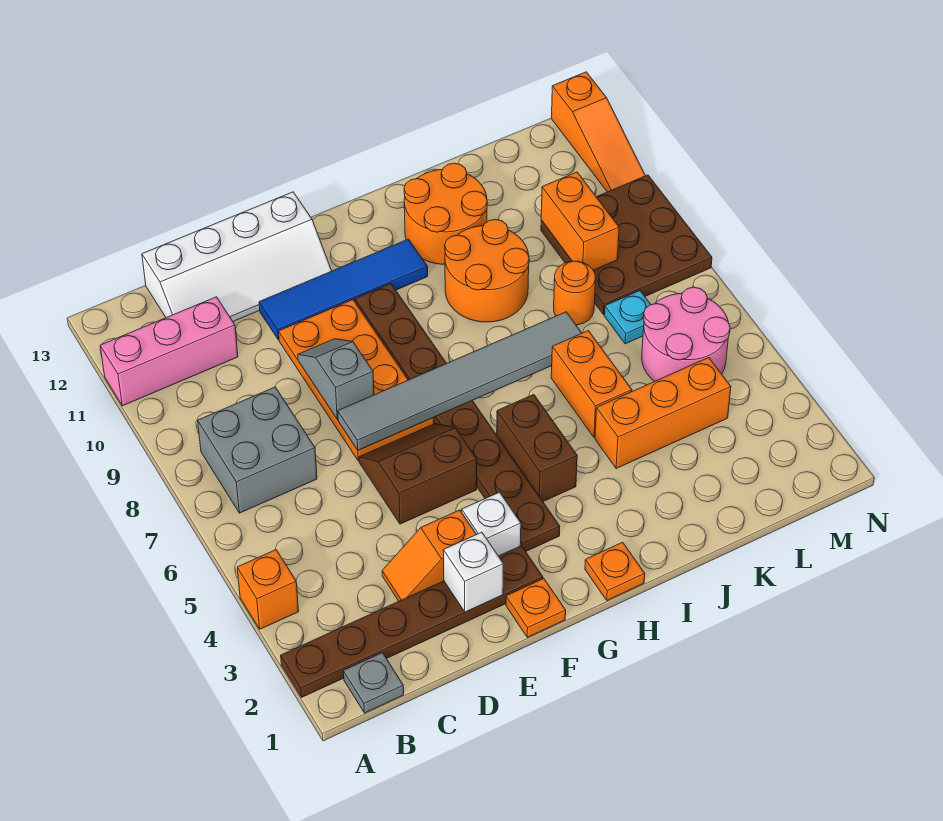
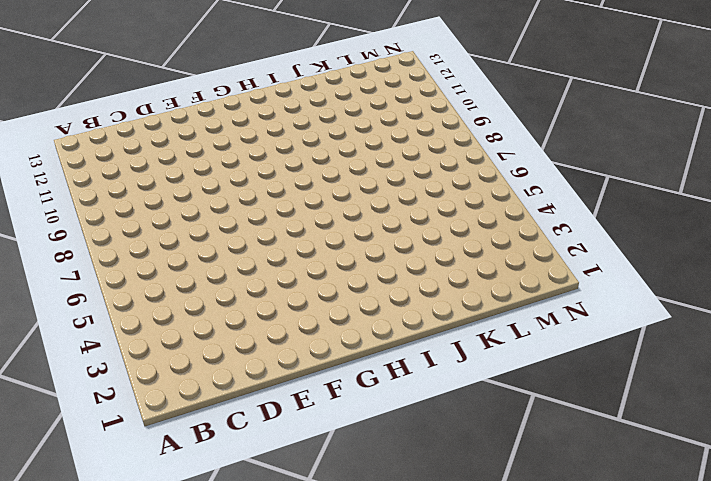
none -> brown 1x6 plate [281,546,543,697]
none -> orange 1x1 brick [237,550,299,629]
none -> pink 1x3 brick [100,297,238,406]

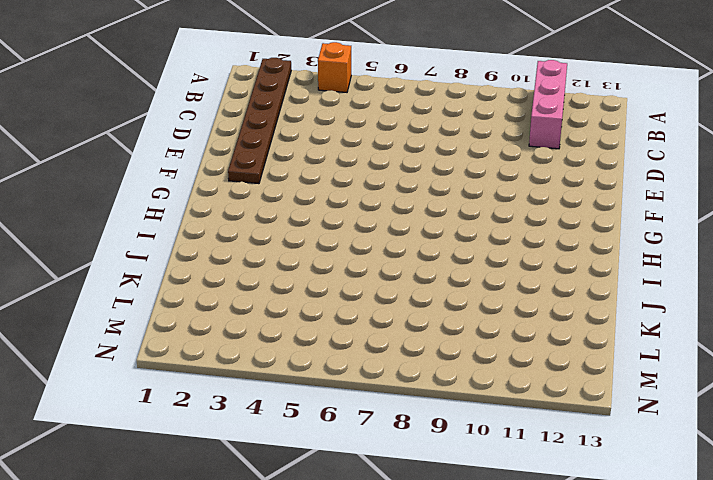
none -> grey 1x1 plate [343,653,404,713]
none -> grey 2x2 brick [198,387,317,513]
none -> white 2x4 slope [142,192,332,321]

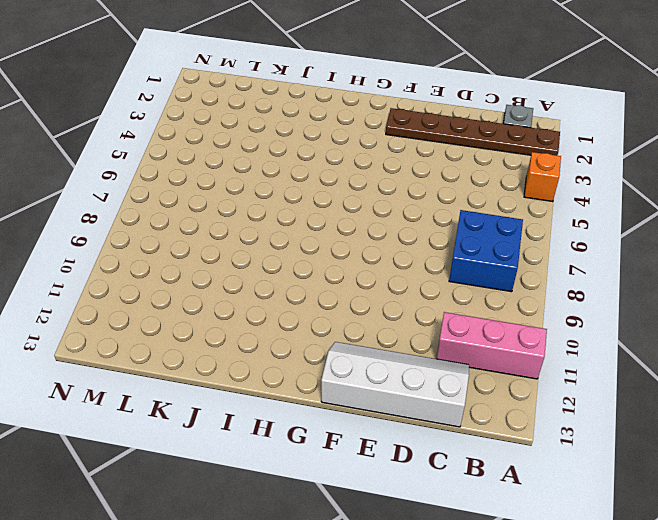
blue 2x2 brick [449,210,523,292] -> grey 2x2 brick [198,387,317,513]
none -> orange 1x2 slope [382,510,476,601]
none -> brown 2x2 slope [359,424,477,524]
none -> orange 2x4 plate [279,300,434,461]

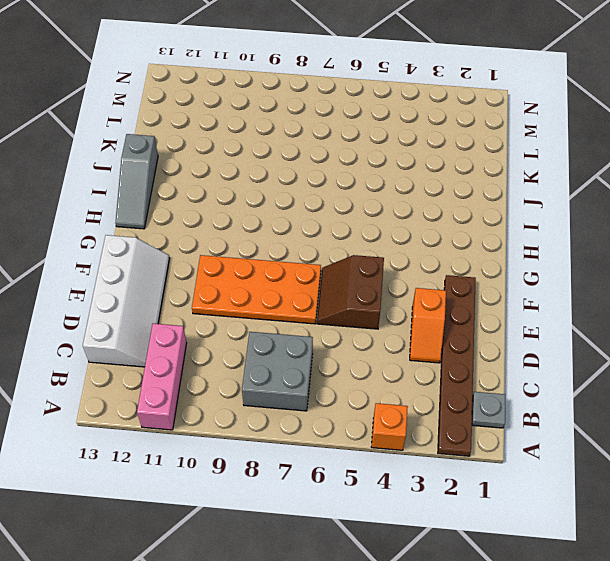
grey 1x3 slope [115,134,158,229] -> none
none -> blue 1x4 tile [259,239,428,340]
none -> orange 1x1 plate [506,579,566,637]
none -> white 1x1 brick [462,492,521,556]

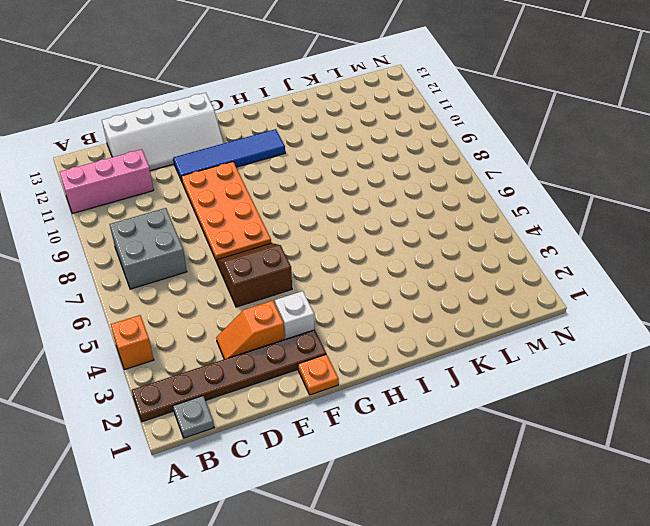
none -> brown 1x8 plate [355,284,560,551]
none -> orange 1x1 plate [585,542,645,600]
none -> brown 1x2 brick [497,395,577,501]

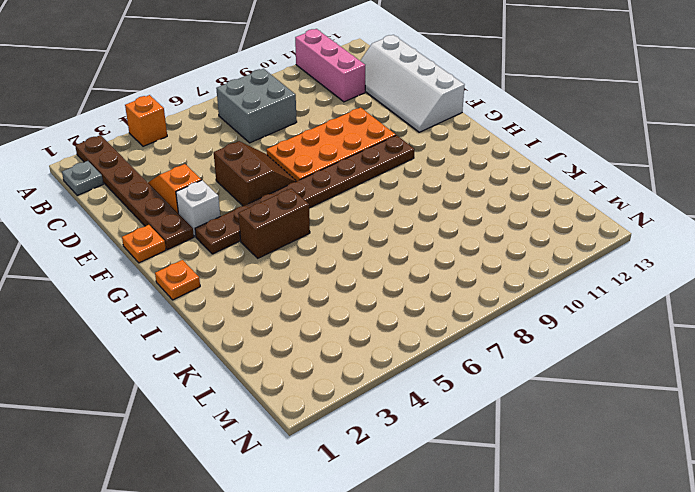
none -> blue 1x4 tile [259,239,428,340]
none -> orange 2x2 round brick [445,219,529,322]
none -> orange 2x2 round brick [404,163,487,264]

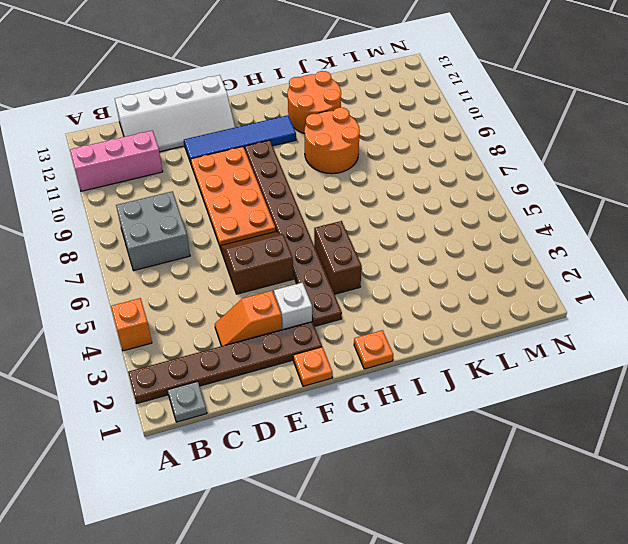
none -> orange 1x3 brick [595,358,731,468]
none -> orange 1x2 brick [551,331,632,437]
none -> orange 1x1 round brick [554,261,596,325]

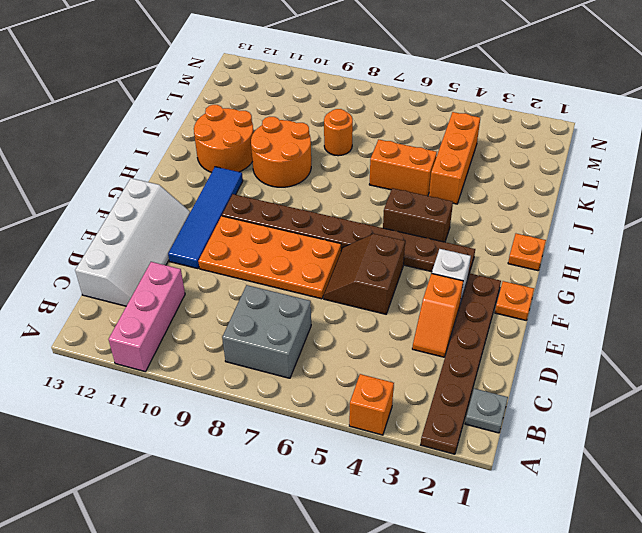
none -> pink 2x2 round brick [642,287,730,381]
none -> cyan 1x1 plate [604,291,651,344]
none -> brown 3x3 plate [541,175,712,315]

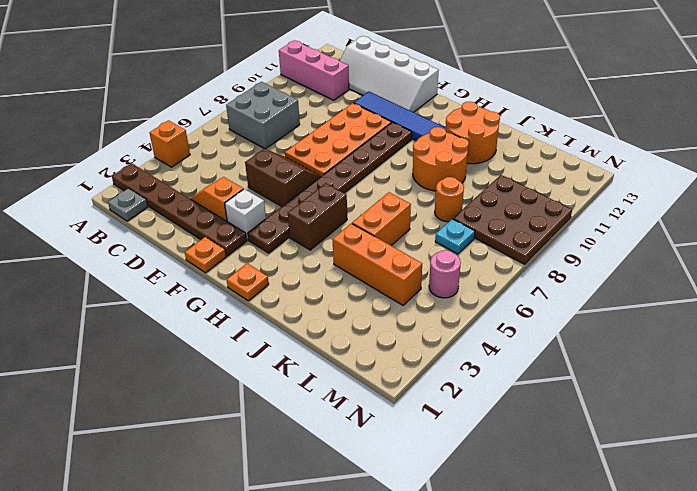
pink 1x1 round brick [429,250,461,298] -> pink 2x2 round brick [642,287,730,381]
none -> orange 1x3 slope [551,72,645,192]
none -> white 1x1 brick [443,532,503,612]
none -> grey 1x6 tile [338,312,582,450]

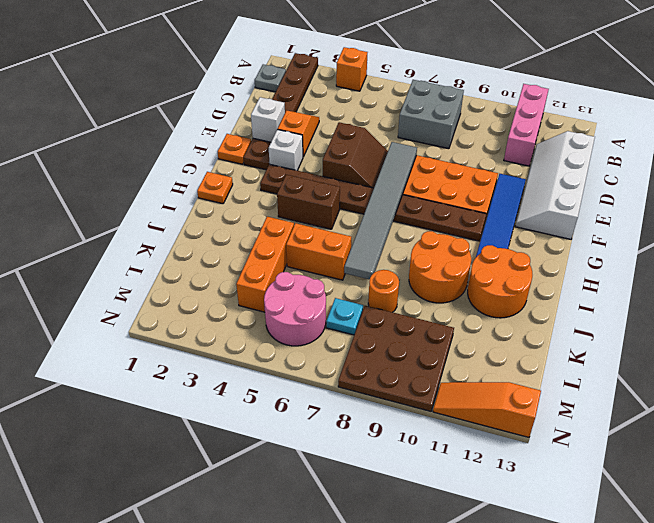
none -> grey 1x2 slope [298,339,374,419]
none -> orange 1x2 brick [541,172,619,270]

